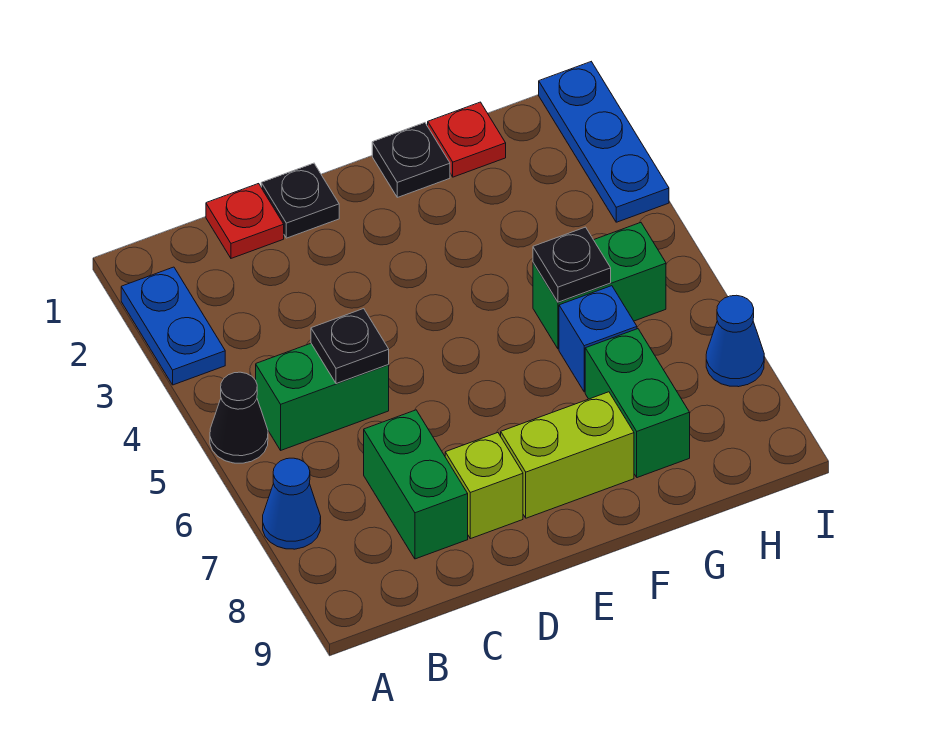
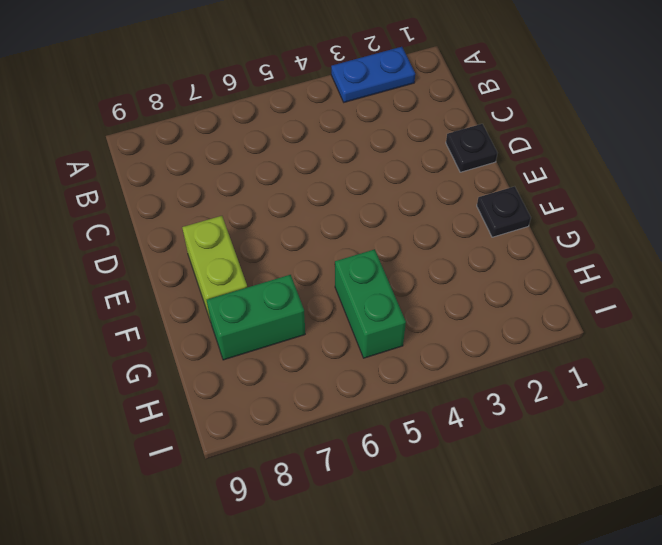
none -> black 1x1 cone [210,372,268,463]
none -> blue 1x1 cone [263,458,321,549]
none -> green 1x2 brick [256,344,389,450]

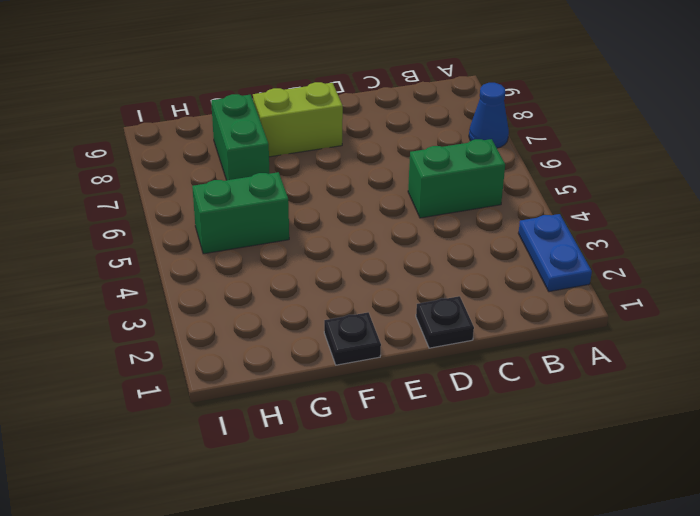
none -> black 1x1 cone [210,372,268,463]
none -> red 1x1 plate [206,184,284,258]
none -> green 1x2 brick [364,410,468,559]

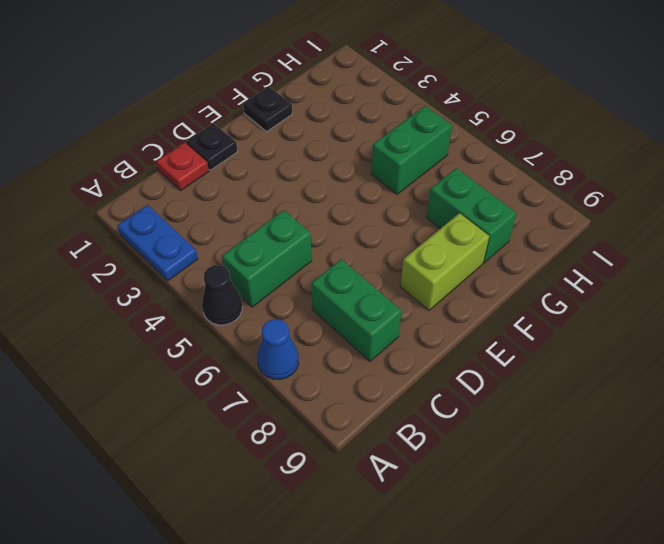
none -> lime 1x1 brick [445,433,523,539]
none -> red 1x1 plate [428,102,506,177]
none -> blue 1x1 brick [559,286,637,392]

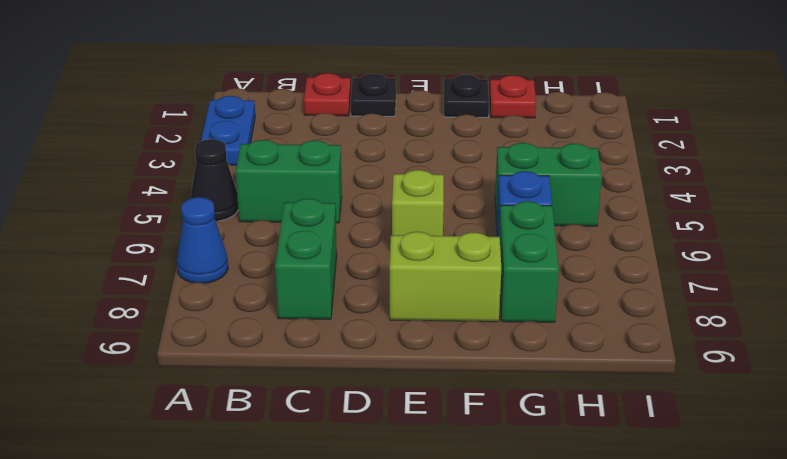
lime 1x1 brick [392,170,444,236] -> lime 1x1 brick moved to [445,433,523,539]
none -> blue 1x3 plate [539,62,669,222]
none -> blue 1x1 cone [706,295,764,387]
none -> black 1x1 plate [311,309,389,384]

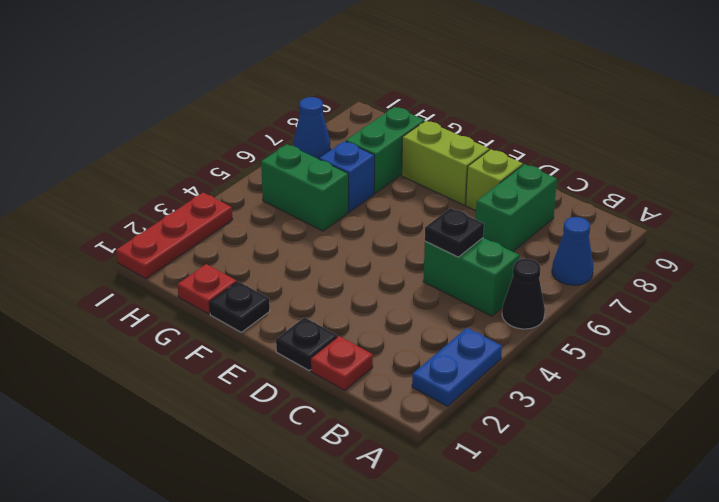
red 1x3 plate [116,193,233,279] -> blue 1x3 plate [539,62,669,222]
none -> black 1x1 plate [533,227,611,302]

